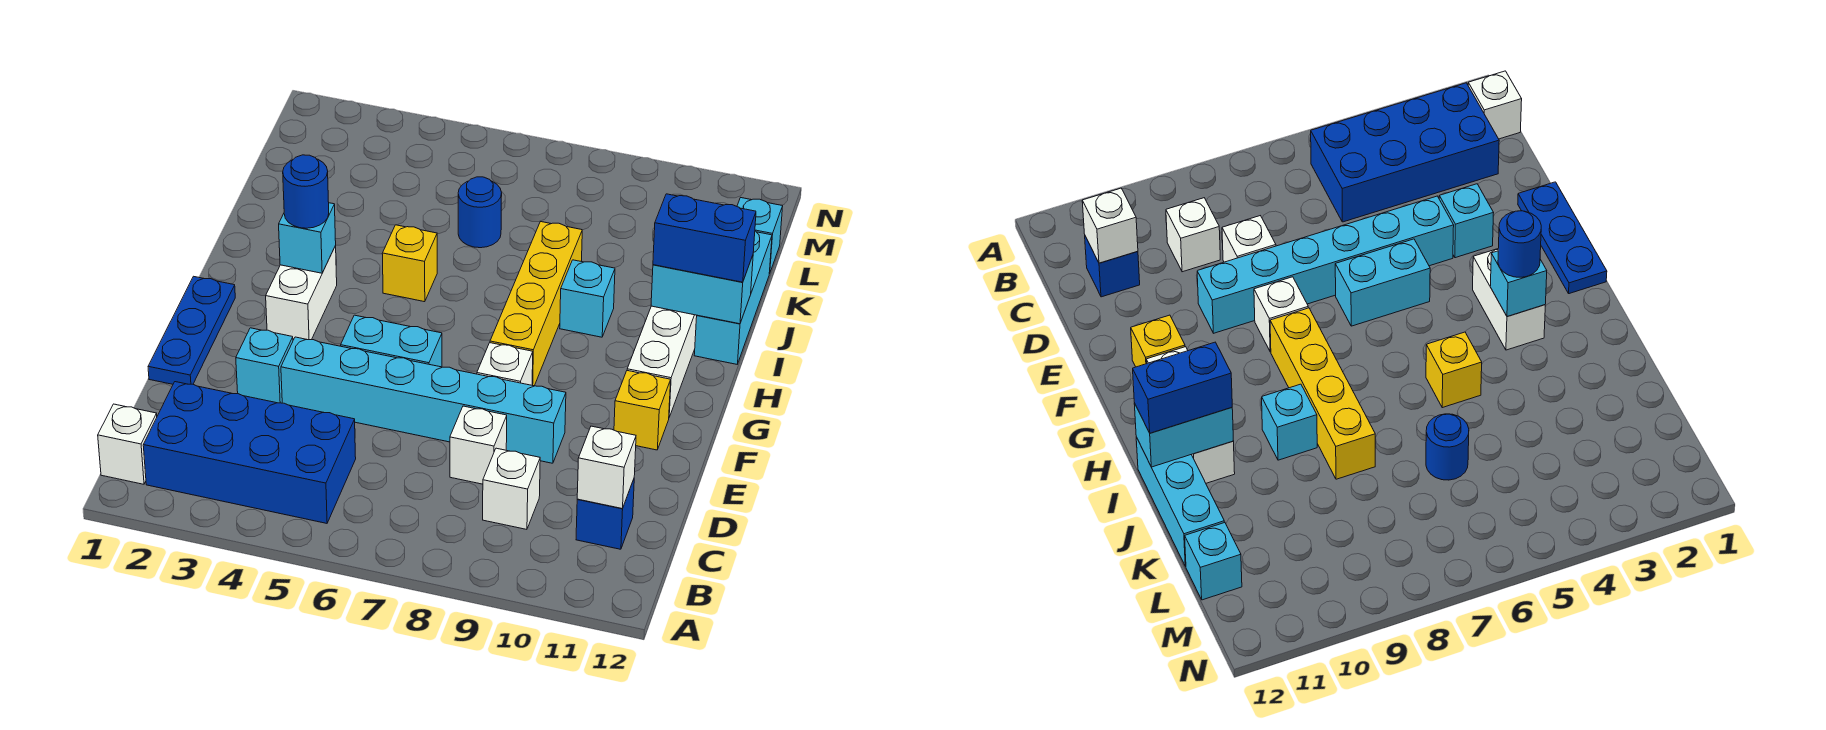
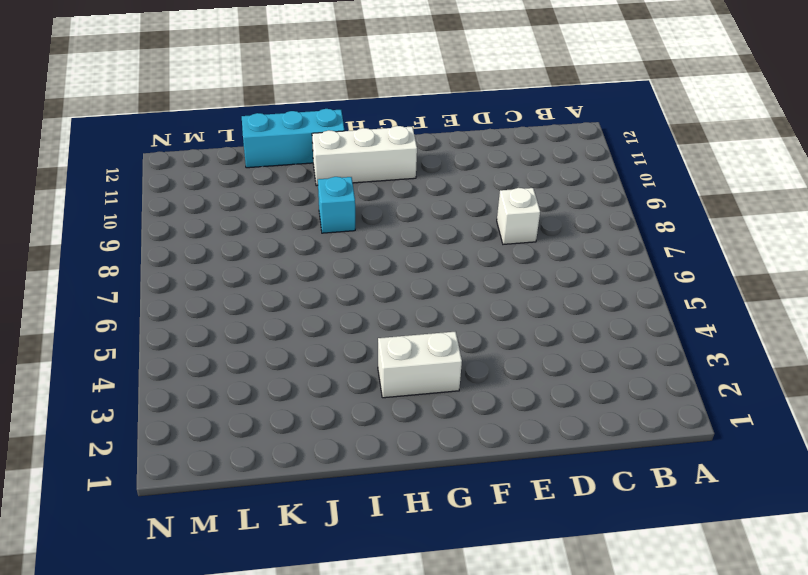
none -> white 1x1 brick [98,404,157,484]
none -> blue 2x4 brick [143,382,356,523]
none -> white 1x1 brick [483,448,540,529]

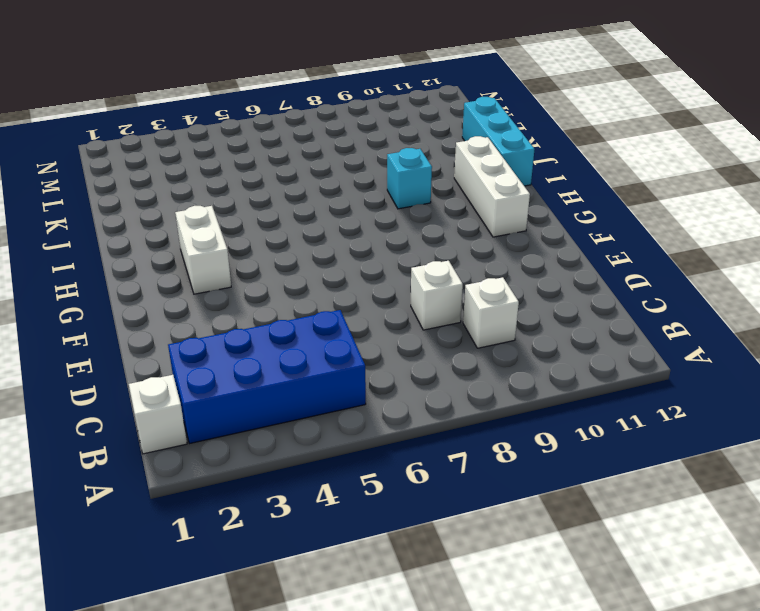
none -> blue 1x1 brick [576,479,634,549]
none -> blue 1x3 plate [148,276,235,384]
none -> cyan 1x1 brick [236,328,293,403]

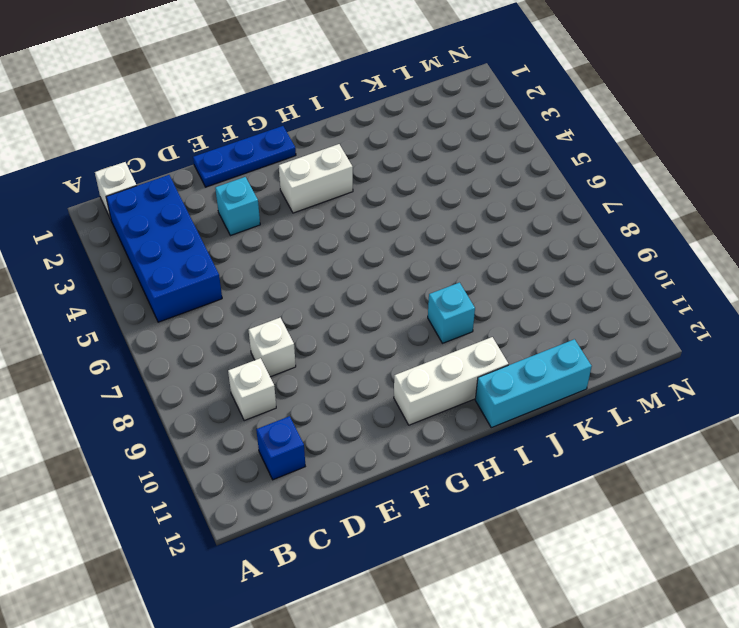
none -> cyan 1x6 brick [281,337,566,463]
none -> cyan 1x2 brick [341,315,442,367]
none -> white 1x1 brick [477,343,533,385]

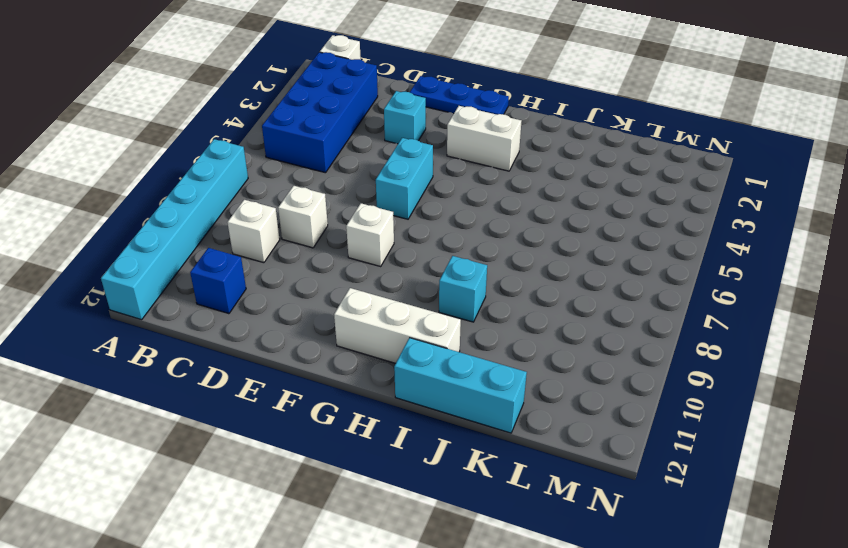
cyan 1x6 brick [101,139,248,320] -> cyan 1x6 brick moved to [281,337,566,463]
none -> yellow 1x1 brick [614,371,671,450]
none -> yellow 1x4 brick [490,222,582,386]
none -> yellow 1x1 brick [382,225,437,302]

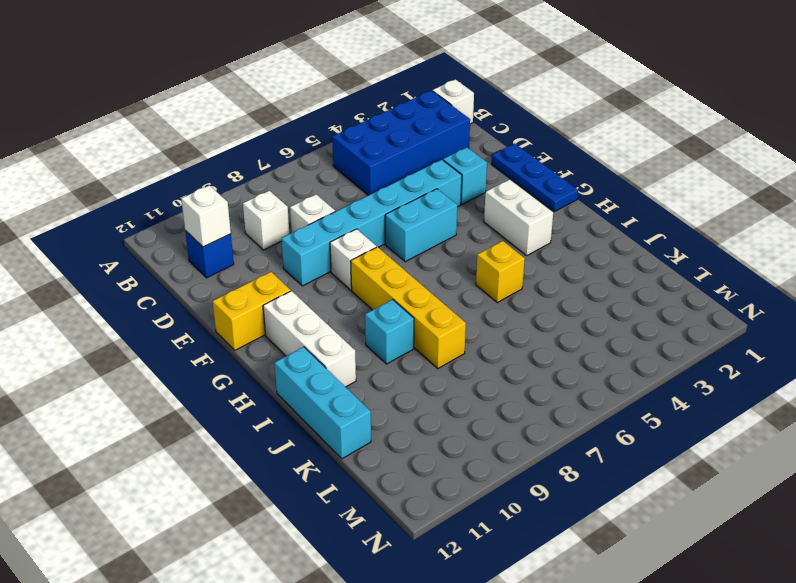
yellow 1x2 brick [213,272,291,350] -> yellow 1x1 brick [614,371,671,450]
none -> blue 1x1 round brick [458,177,502,248]
none -> cyan 1x1 brick [737,198,783,273]
none -> cyan 1x1 brick [279,203,336,273]

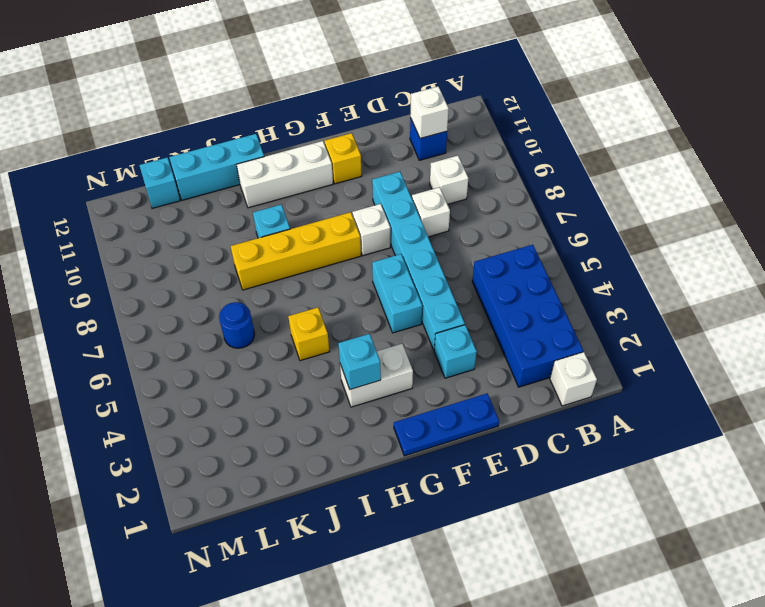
none -> cyan 1x2 brick [651,256,753,324]
none -> blue 1x1 round brick [283,155,329,228]
none -> blue 1x2 brick [653,194,756,282]

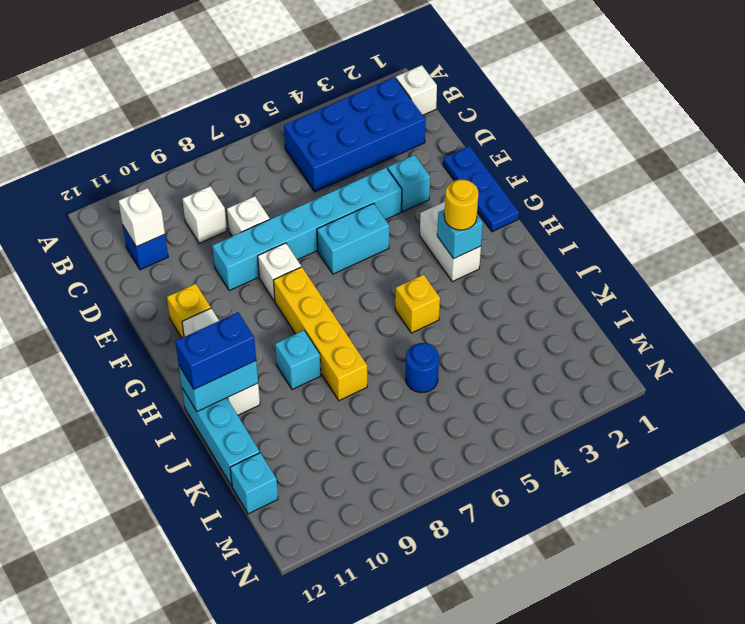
yellow 1x1 round brick [444,180,478,230] -> blue 1x1 round brick [283,155,329,228]

